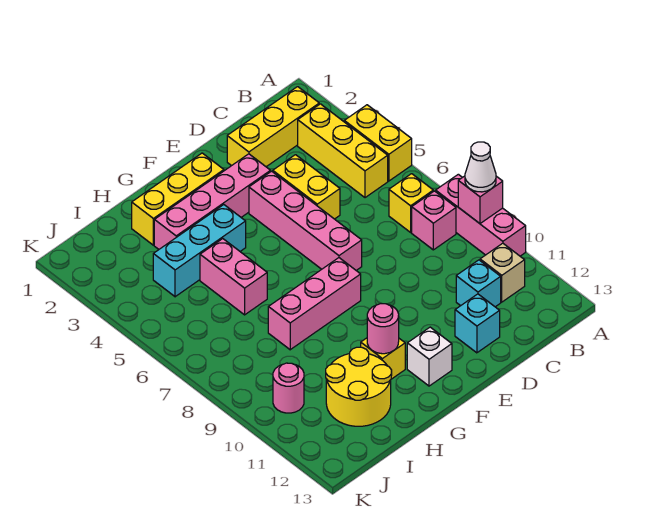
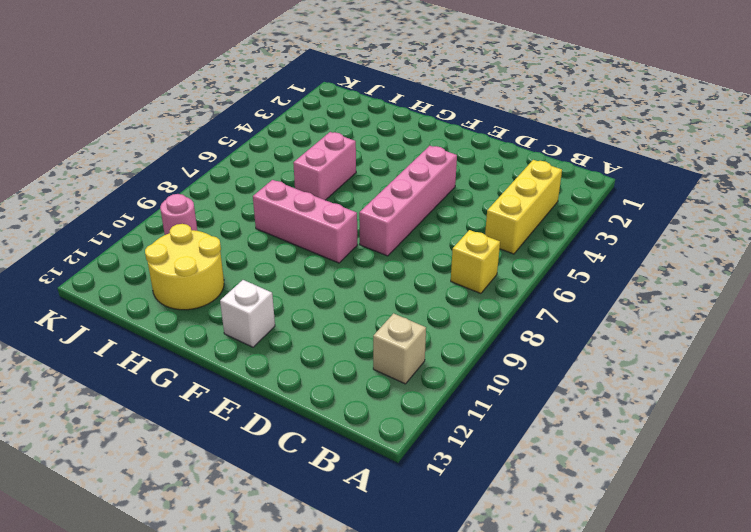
none -> yellow 1x2 brick [344,105,412,181]
none -> pink 1x3 brick [436,174,526,256]
none -> yellow 1x3 brick [227,87,319,167]

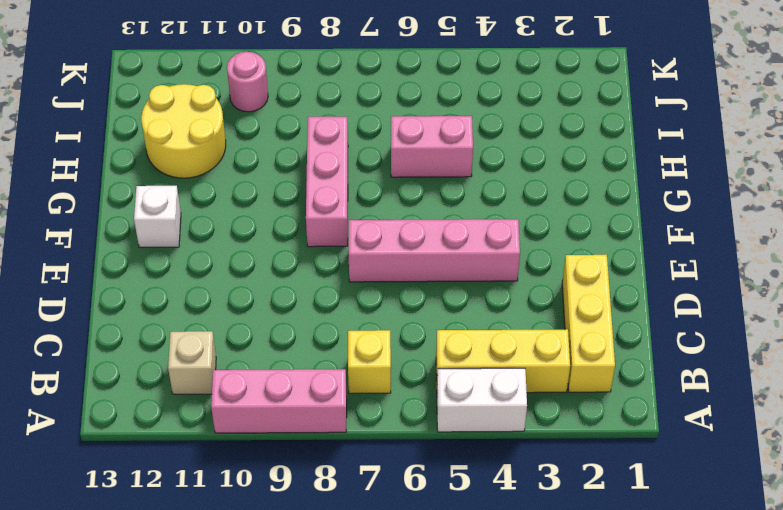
white 1x2 brick [437,368,527,432] -> yellow 1x2 brick [344,105,412,181]
none -> pink 1x1 brick [412,191,456,250]
none -> cyan 1x1 brick [456,260,501,307]
none -> yellow 1x2 brick [273,155,340,219]

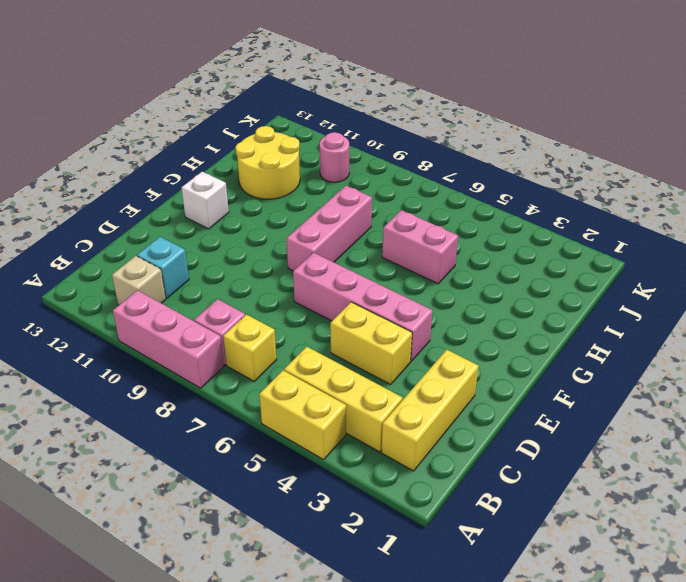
none -> cyan 1x1 brick [455,294,500,353]
none -> pink 1x4 brick [154,154,271,249]
none -> yellow 1x3 brick [132,153,224,245]

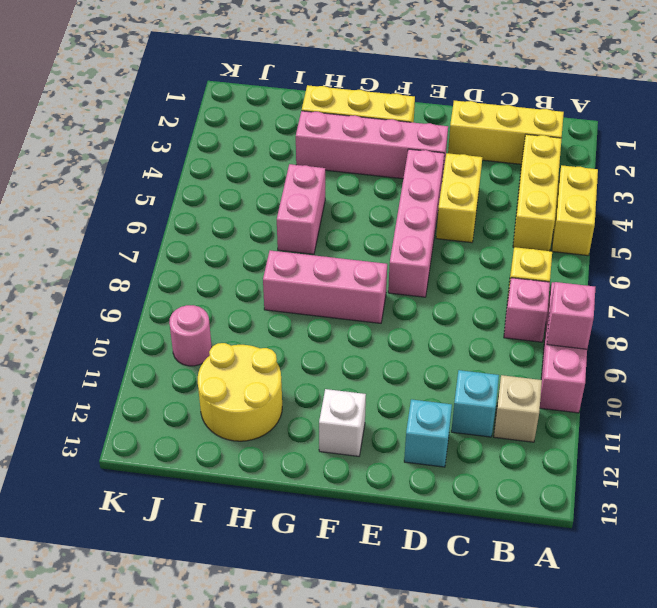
none -> cyan 1x3 brick [153,205,246,297]
none -> yellow 1x1 brick [361,338,405,379]
none -> pink 1x1 round brick [367,304,399,354]

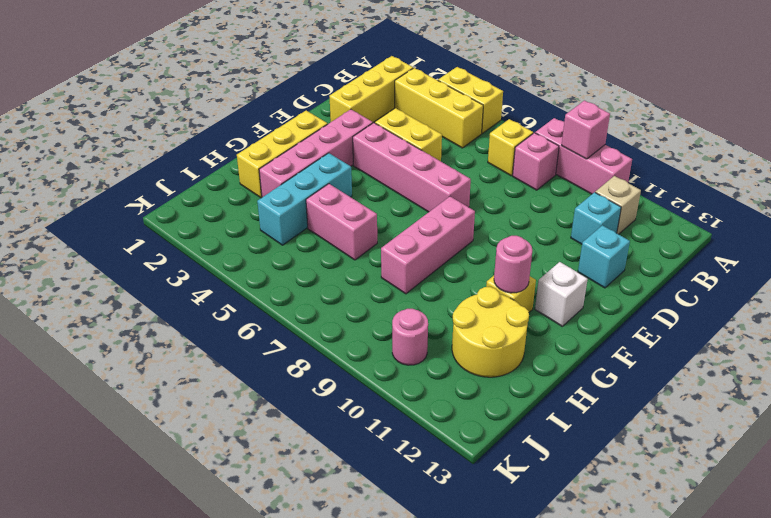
none -> white 1x1 cone [465,142,496,192]

